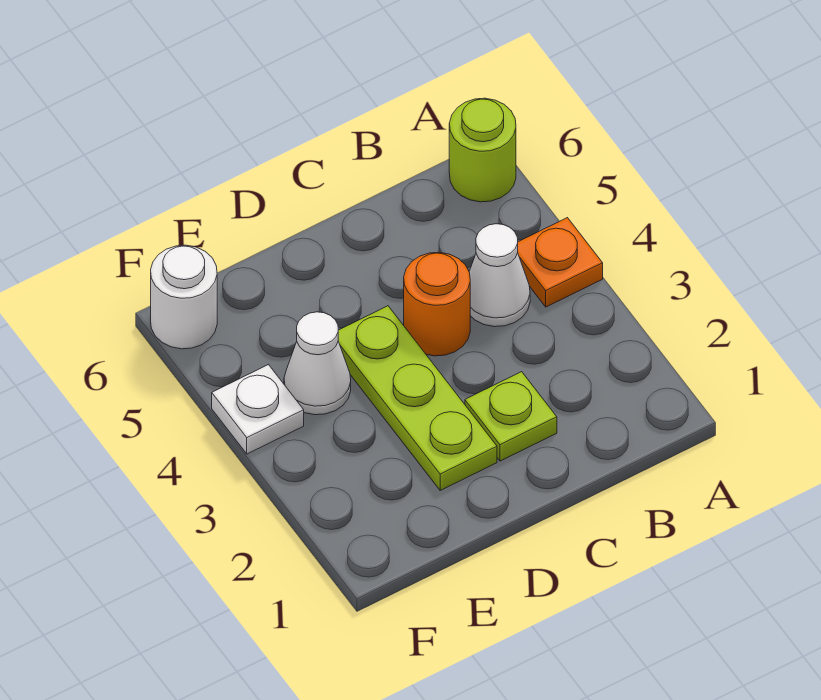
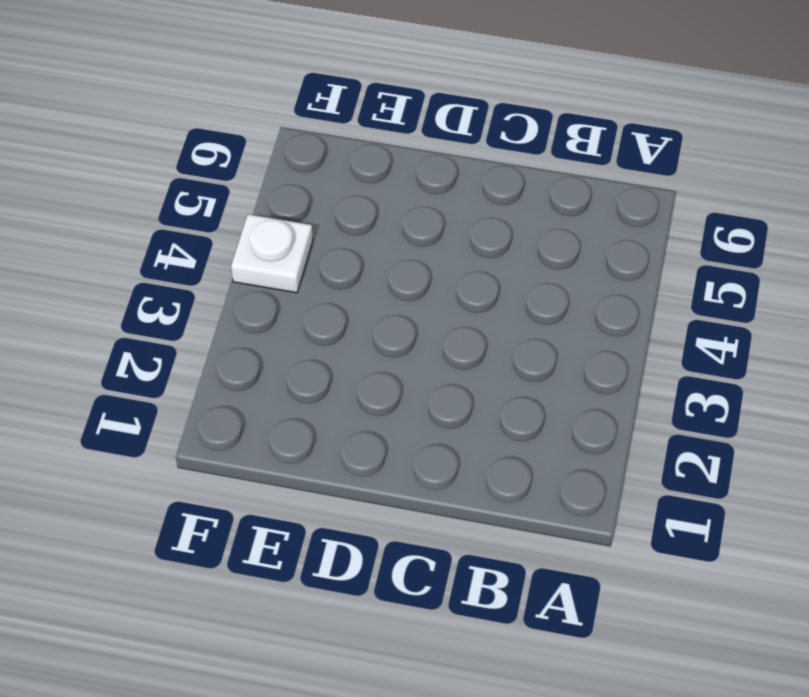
none -> orange 1x1 plate [518,218,603,307]
none -> lime 1x1 round brick [449,98,516,202]

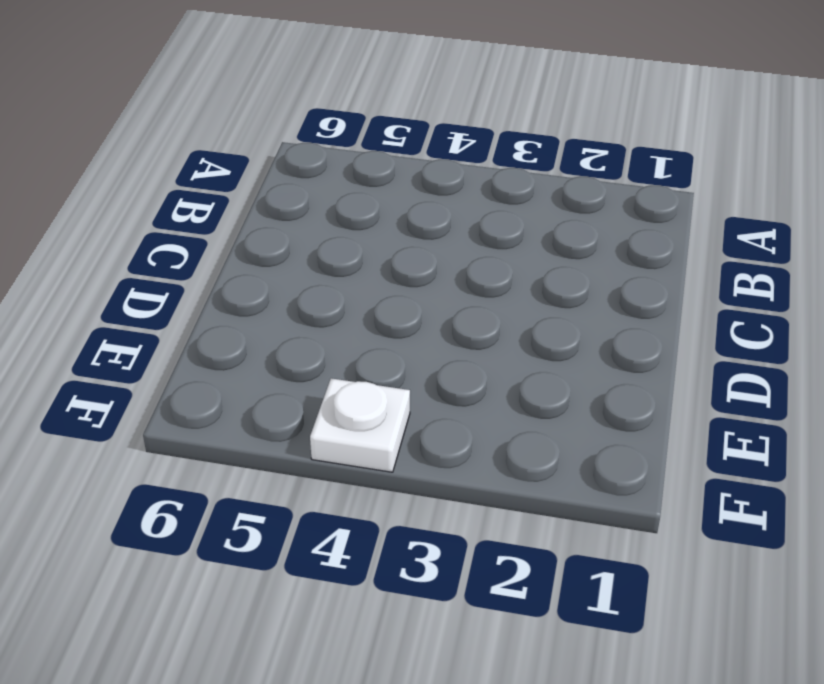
none -> orange 1x1 plate [518,218,603,307]
none -> lime 1x1 round brick [449,98,516,202]

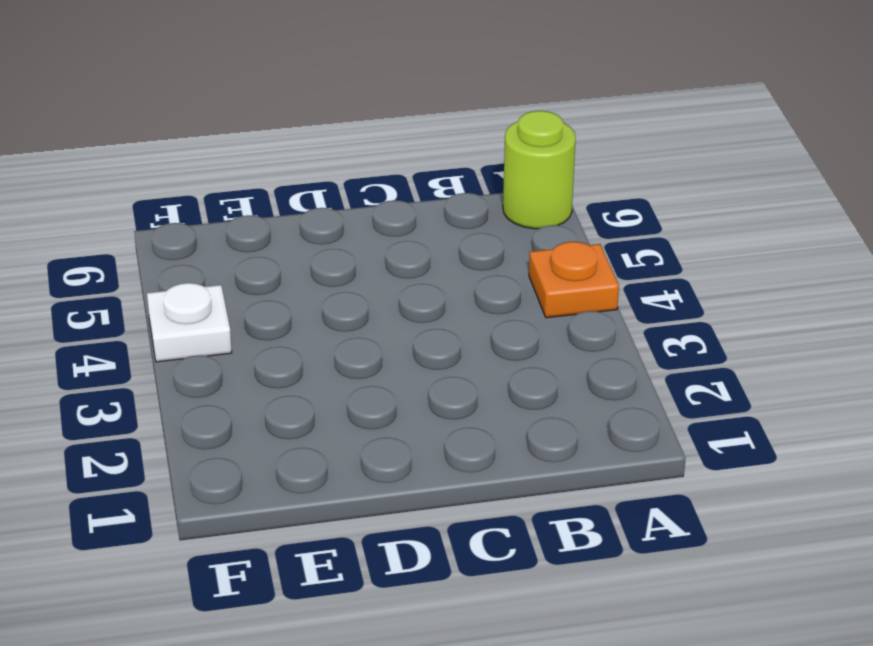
none -> white 1x1 cone [469,224,530,327]
none -> lime 1x1 plate [465,372,557,461]

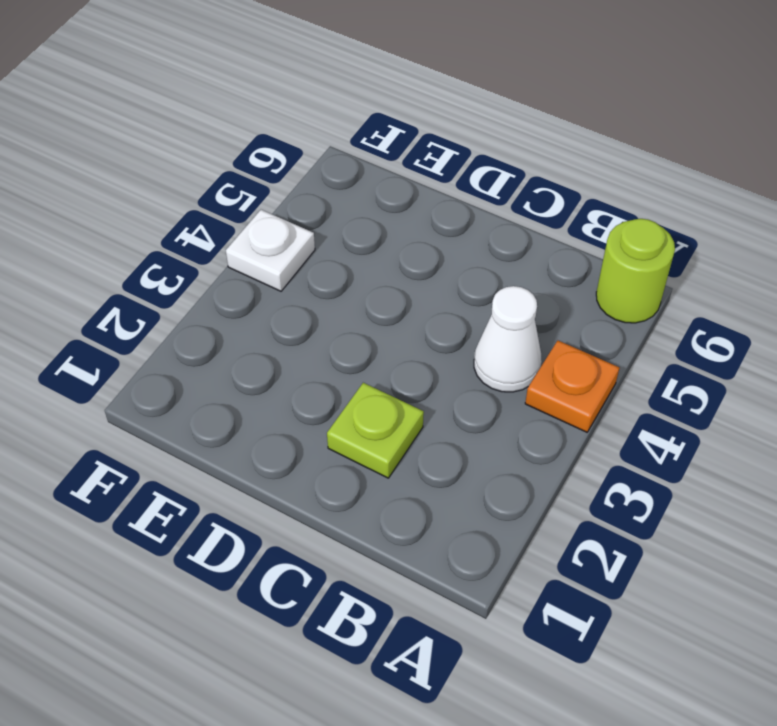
none -> orange 1x1 round brick [404,252,470,356]
none -> lime 1x3 plate [338,306,497,490]

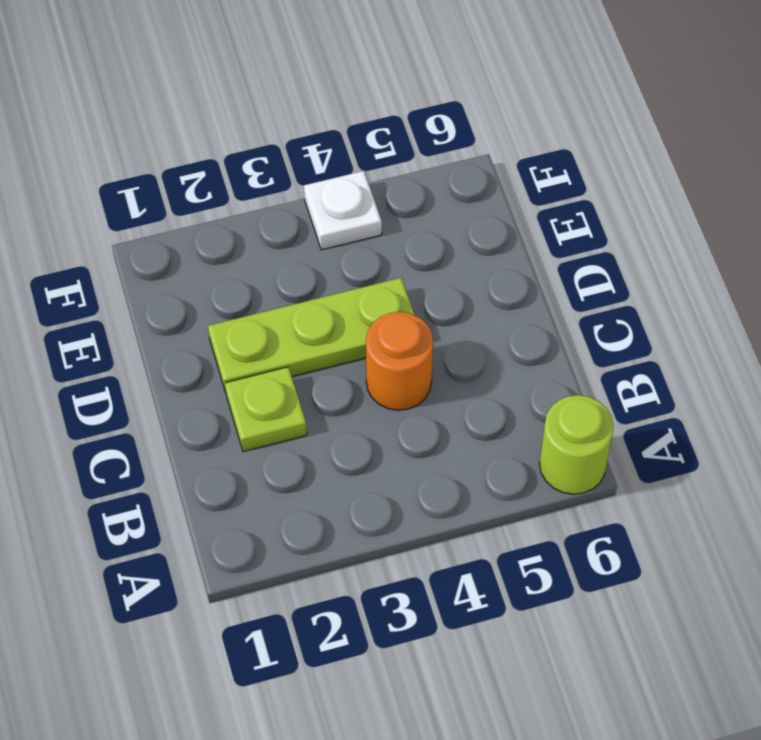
none -> orange 1x1 plate [518,218,603,307]
none -> white 1x1 cone [469,224,530,327]

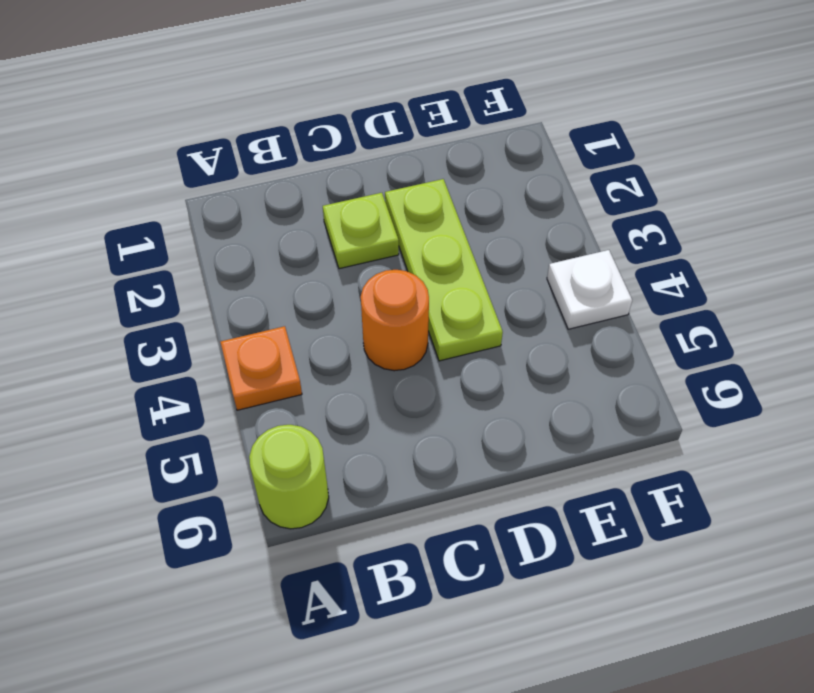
none -> white 1x1 cone [469,224,530,327]
none -> white 1x1 cone [284,312,351,415]

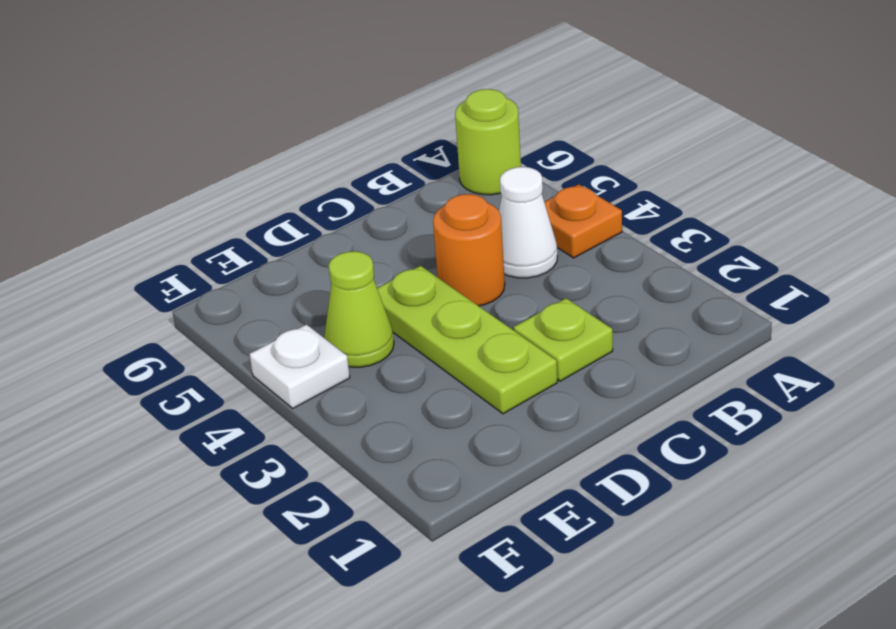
lime 1x1 cone [324,251,394,367] -> white 1x1 cone [284,312,351,415]
none -> white 1x1 round brick [151,245,217,349]

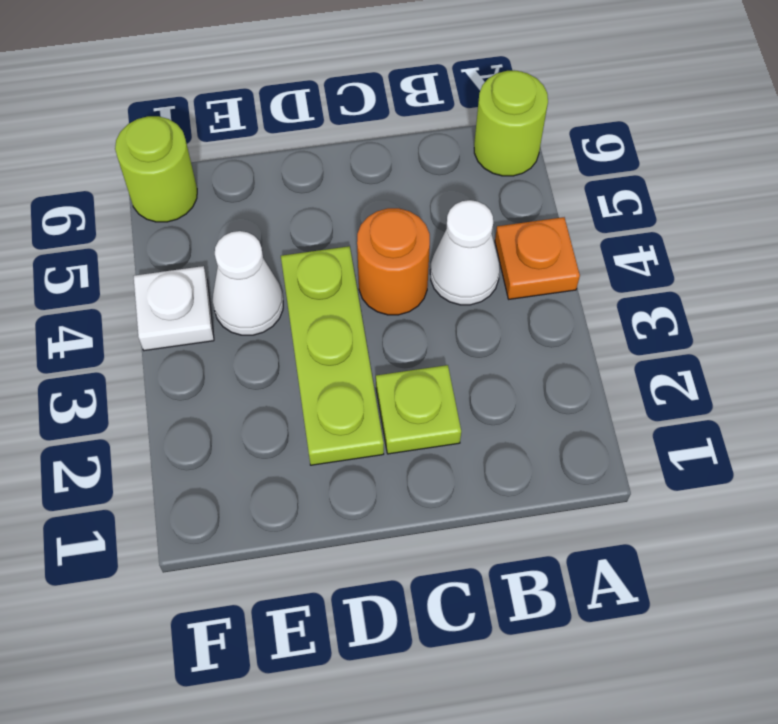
lime 1x1 round brick [115,116,197,222] -> white 1x1 round brick [151,245,217,349]

